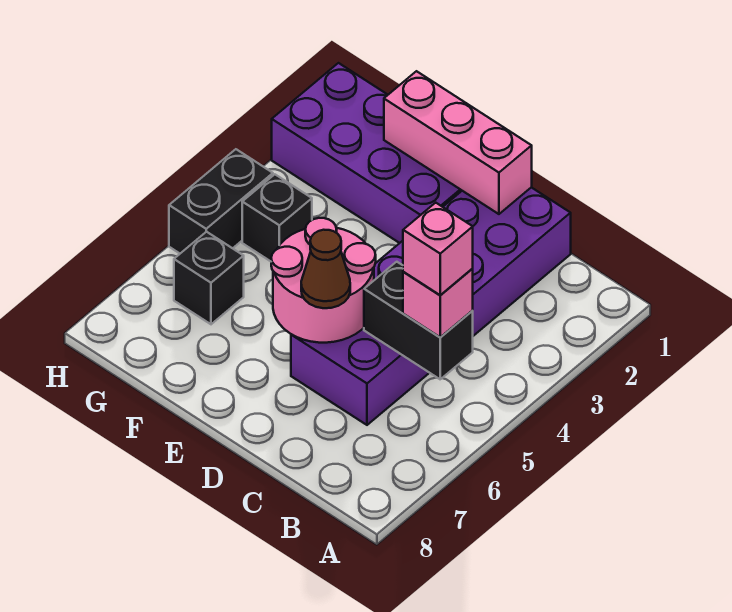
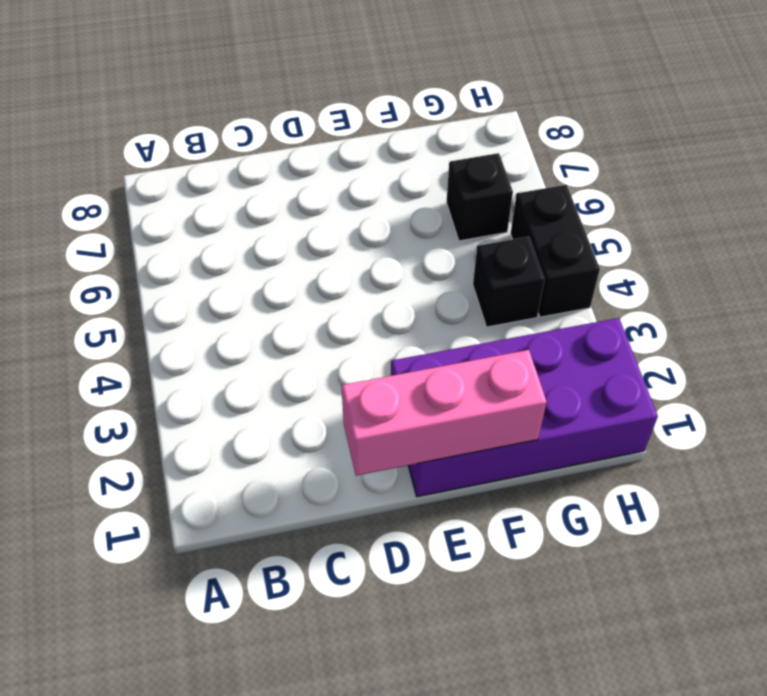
none -> purple 2x6 brick [291,187,571,425]
none -> black 1x2 brick [364,262,473,379]

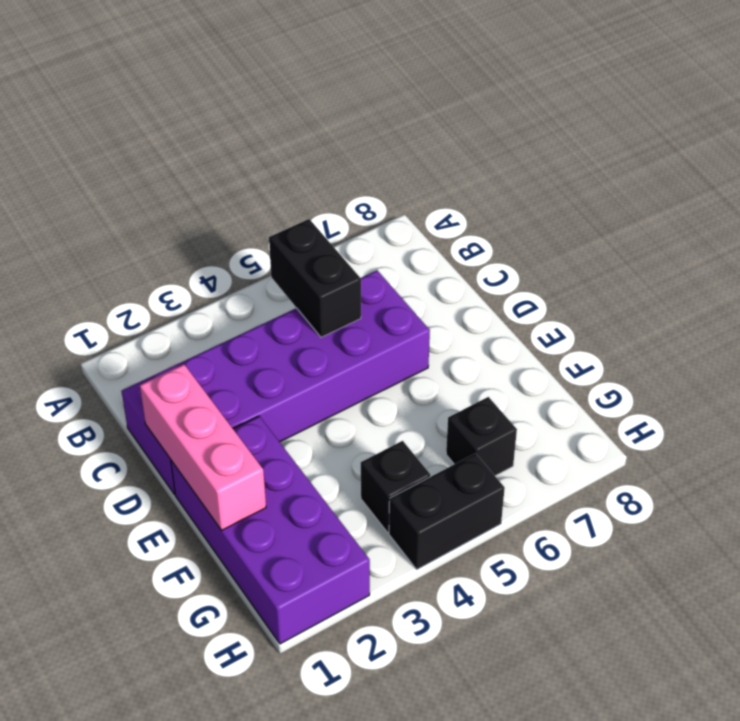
none -> pink 2x2 round brick [271,218,376,343]
none -> pink 1x1 brick [403,269,473,337]

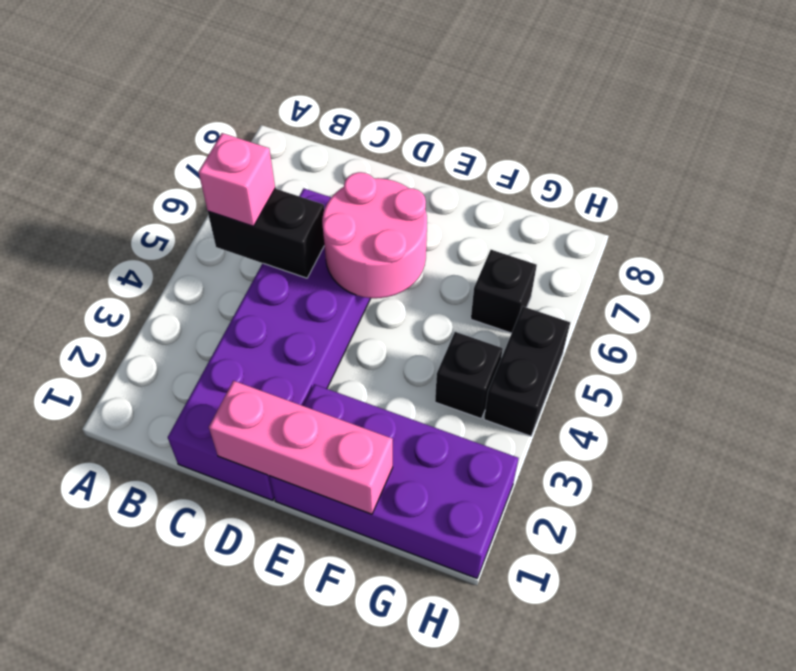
none -> brown 1x1 cone [301,230,350,308]
none -> pink 1x1 brick [403,203,473,295]

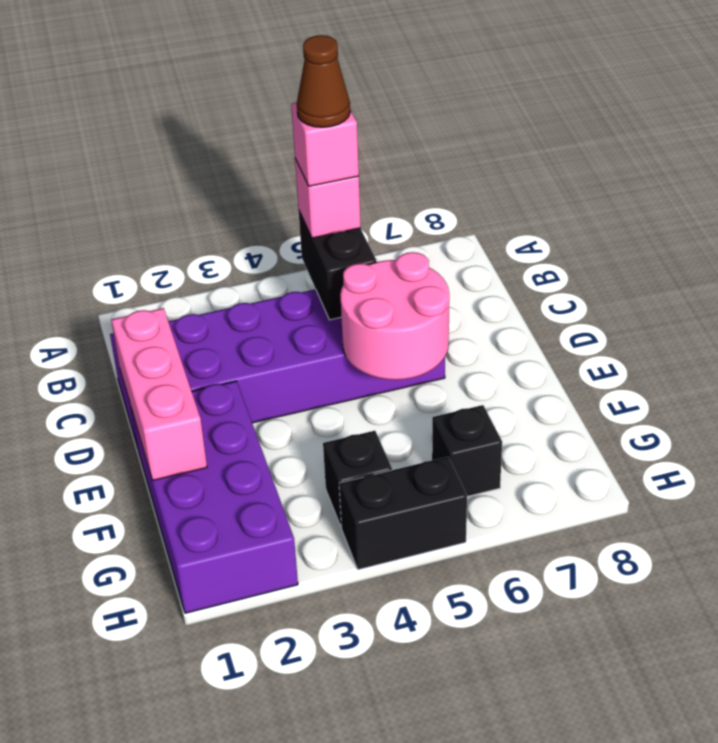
brown 1x1 cone [297,35,350,127] -> brown 1x1 cone moved to [301,230,350,308]

